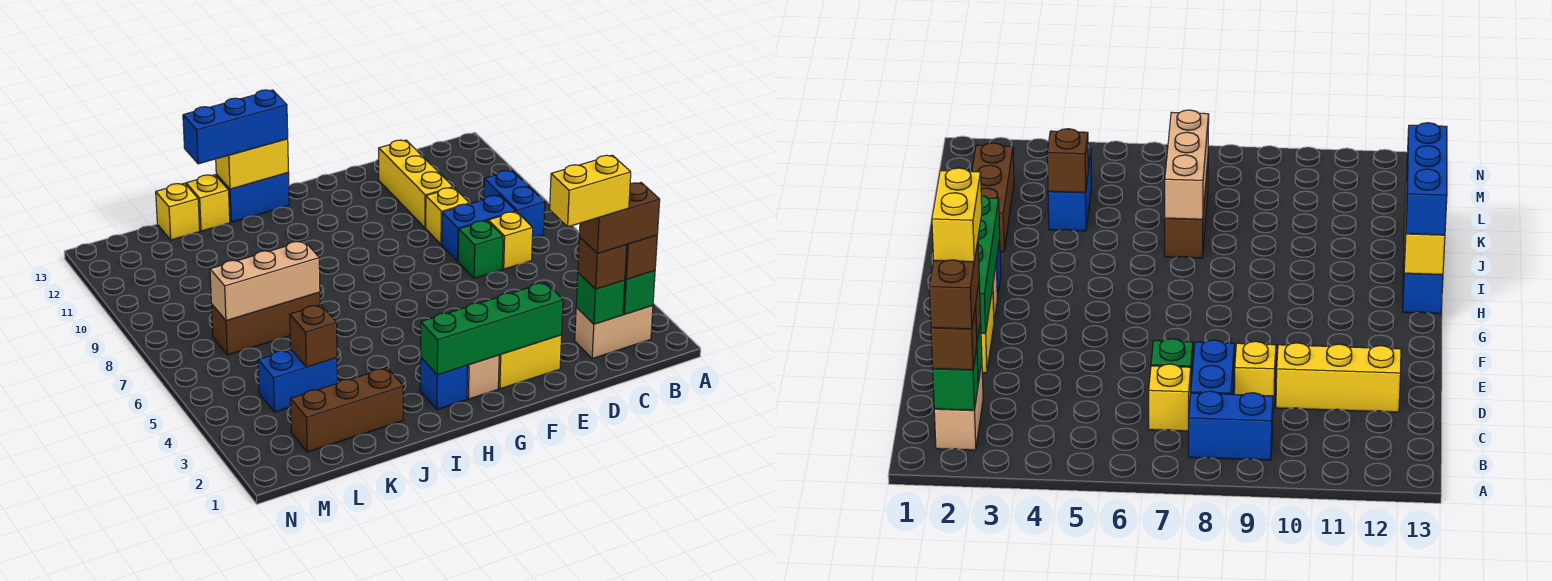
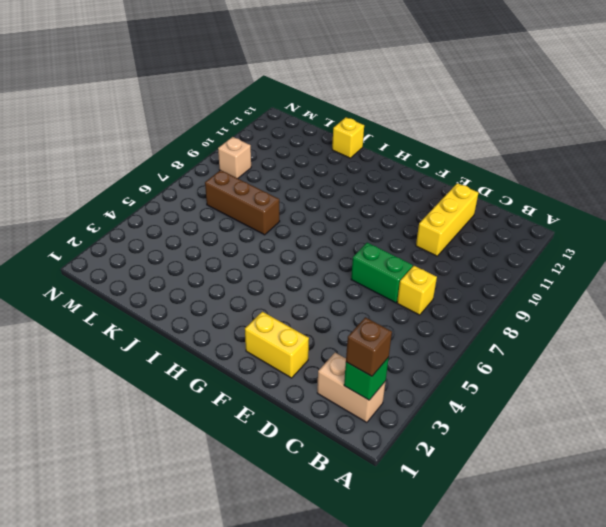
green 1x2 brick [351,243,413,303] -> green 1x1 brick [458,221,503,278]
tan 1x1 brick [218,137,251,178] -> tan 1x1 brick moved to [467,355,499,399]
none -> blue 1x2 brick [484,170,545,238]
none -> blue 1x2 brick [442,195,516,261]
none -> yellow 1x1 brick [426,187,470,244]

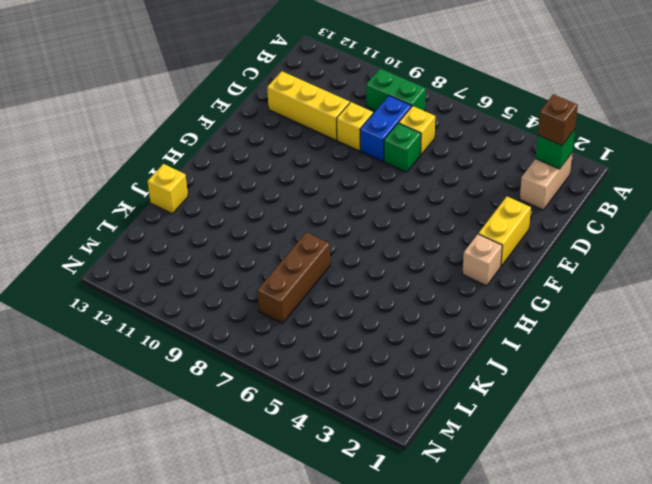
green 1x2 brick [366,69,426,111] -> blue 1x2 brick [484,170,545,238]
none -> blue 1x1 brick [420,358,468,410]
none -> blue 1x2 brick [216,173,289,222]
none -> brown 1x3 brick [291,368,403,452]

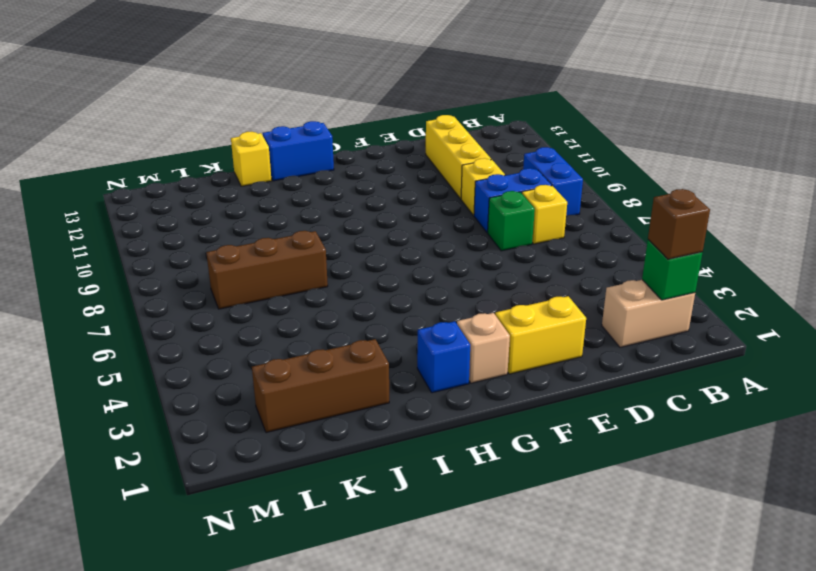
none -> blue 1x2 brick [258,349,337,412]
none -> yellow 1x1 brick [156,183,200,240]
none -> green 1x1 brick [576,273,625,324]

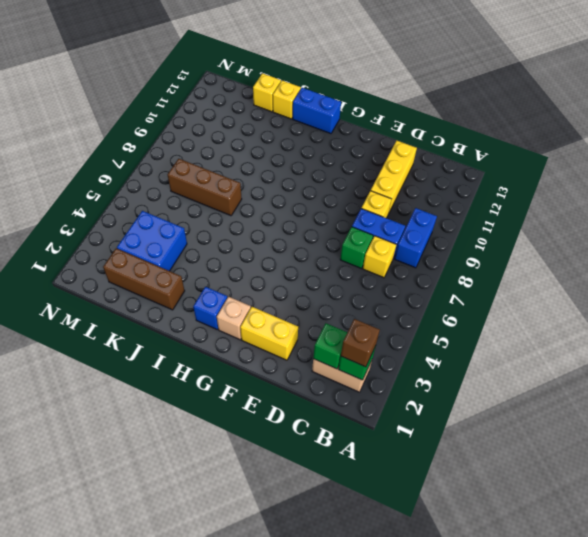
blue 2x2 brick [117,211,187,271] -> blue 1x2 brick [258,349,337,412]
none -> green 1x4 brick [421,283,563,375]
none -> yellow 1x2 brick [216,139,288,189]
none -> tan 1x3 brick [210,241,320,321]

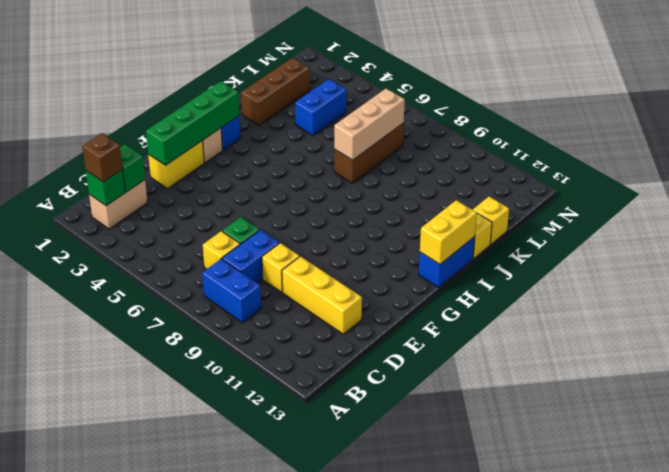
none -> brown 1x1 brick [290,305,337,367]
none -> brown 1x1 brick [578,237,627,289]
none -> blue 1x3 brick [183,90,288,164]

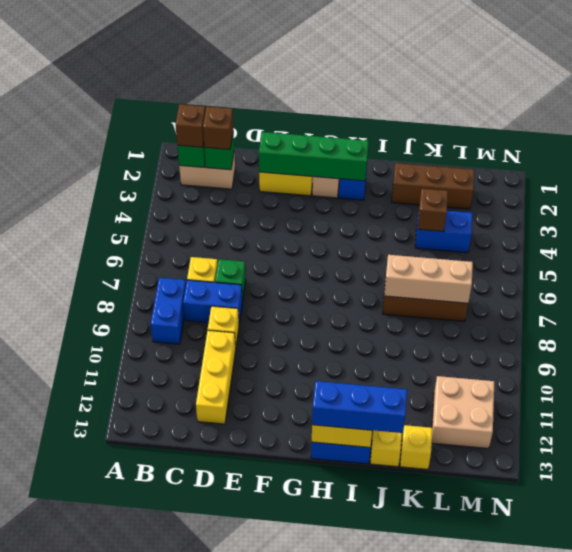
tan 2x2 brick [432,376,494,449] -> none
none -> brown 1x2 brick [579,183,660,253]
none -> yellow 1x2 brick [550,155,631,227]

